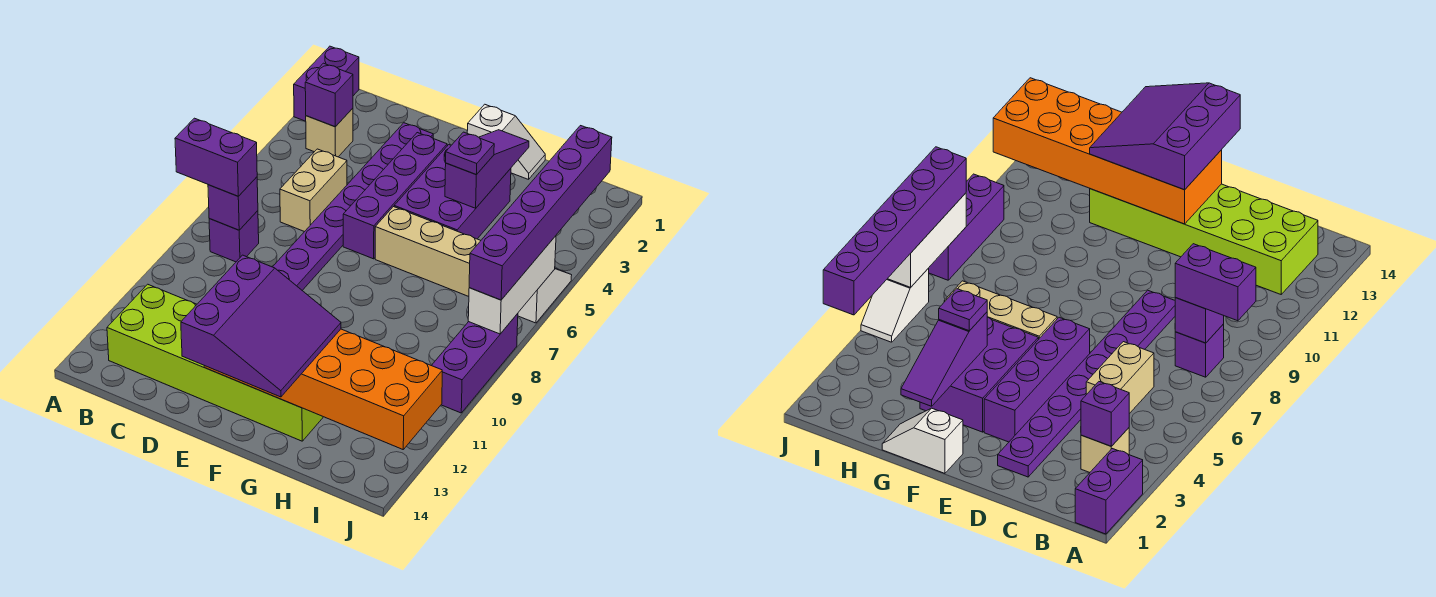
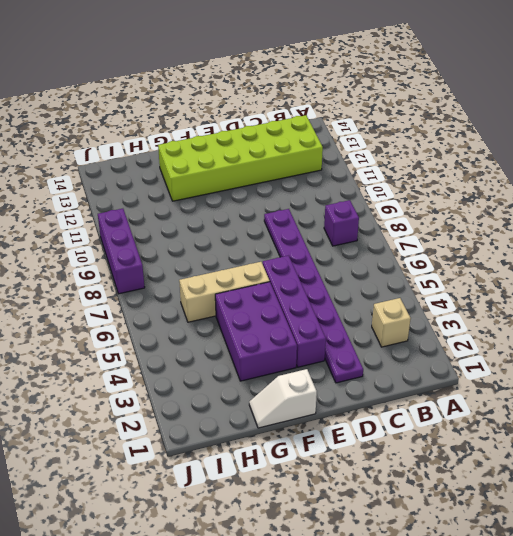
none -> purple 1x2 brick [294,46,359,121]
none -> tan 1x2 brick [280,149,347,232]
none -> white 1x2 slope [518,268,572,323]

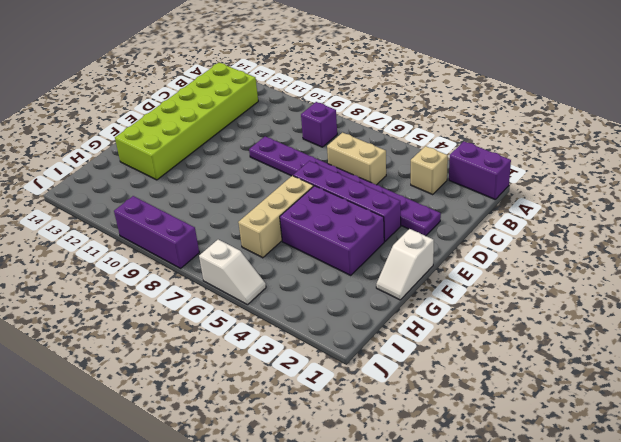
none -> purple 1x1 brick [305,63,353,127]
none -> purple 1x1 brick [208,177,258,230]
none -> orange 2x6 brick [204,329,442,449]

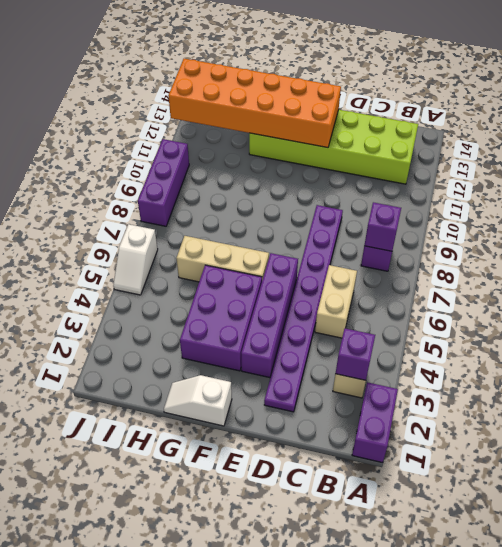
none -> purple 1x3 slope [445,130,529,208]
none -> white 1x3 brick [468,236,556,334]
none -> purple 1x2 brick [175,118,257,196]

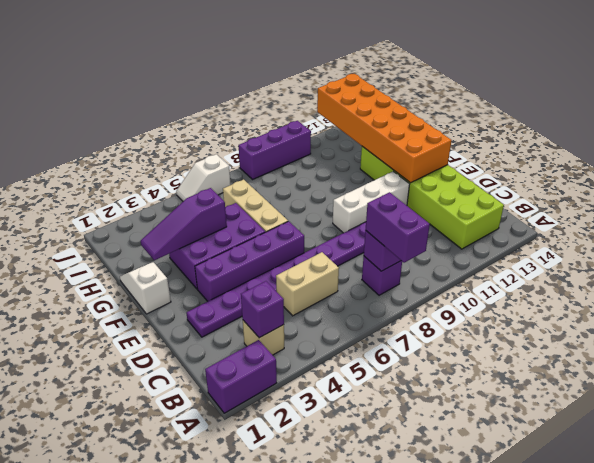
white 1x3 brick [333,171,410,233] -> white 1x3 brick moved to [468,236,556,334]
none -> purple 3x3 slope [181,255,341,397]
none -> purple 1x1 plate [446,132,494,175]
none -> purple 1x6 brick [469,126,612,300]

